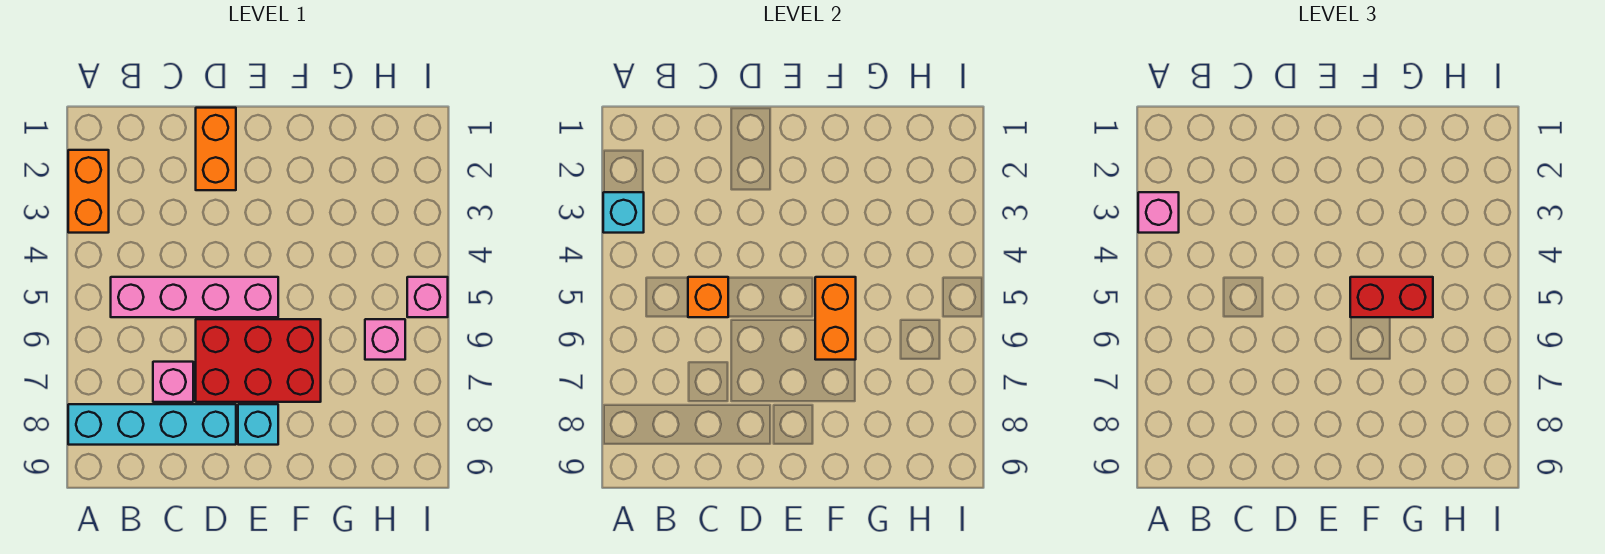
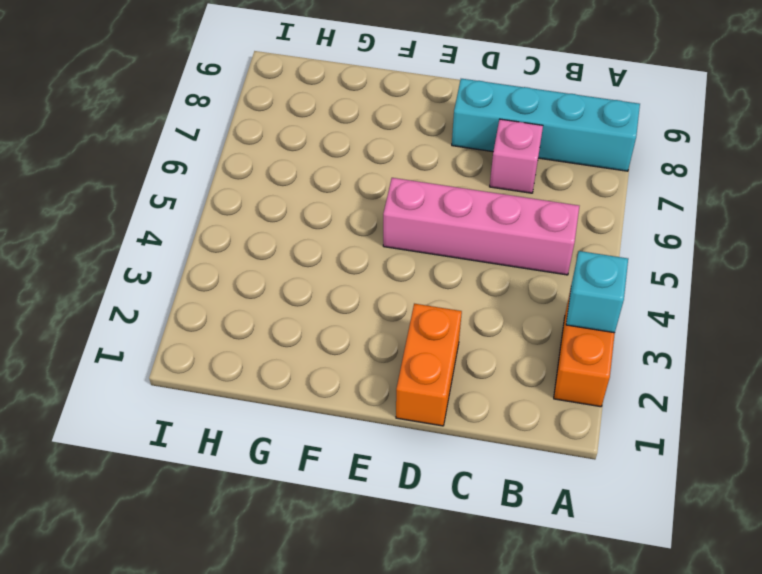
none -> red 2x3 brick [196,319,321,402]
none -> cyan 1x1 brick [238,404,278,445]
none -> pink 1x1 brick [365,319,405,360]

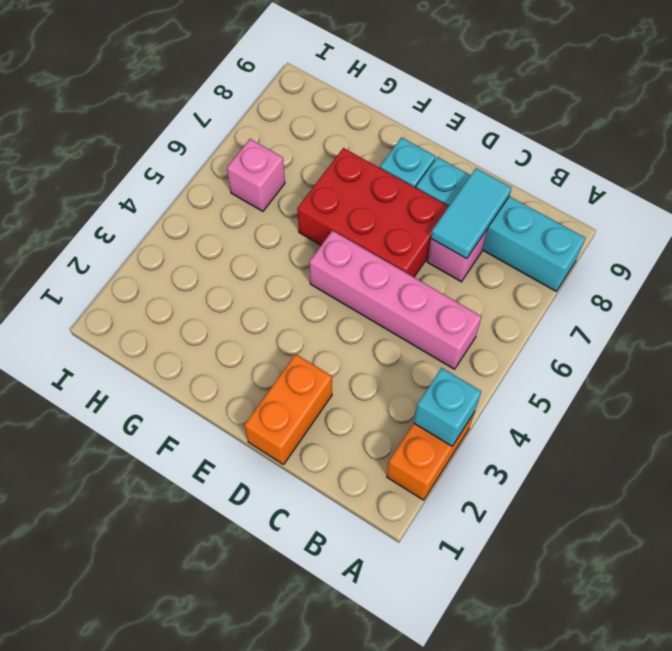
cyan 1x2 tile [431,168,512,259] -> none
none -> pink 1x1 brick [407,277,448,317]
none -> orange 1x1 brick [688,277,728,317]
none -> orange 1x2 brick [815,277,856,360]

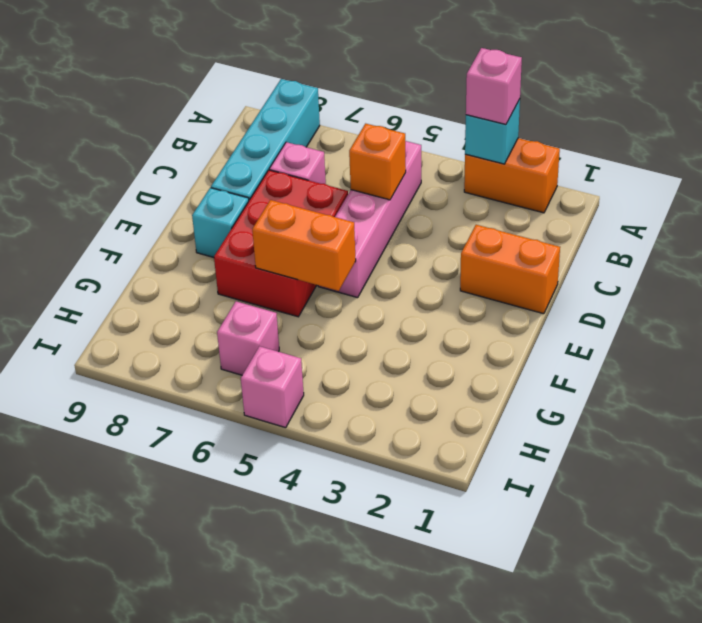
none -> red 1x2 brick [1350,277,1433,317]

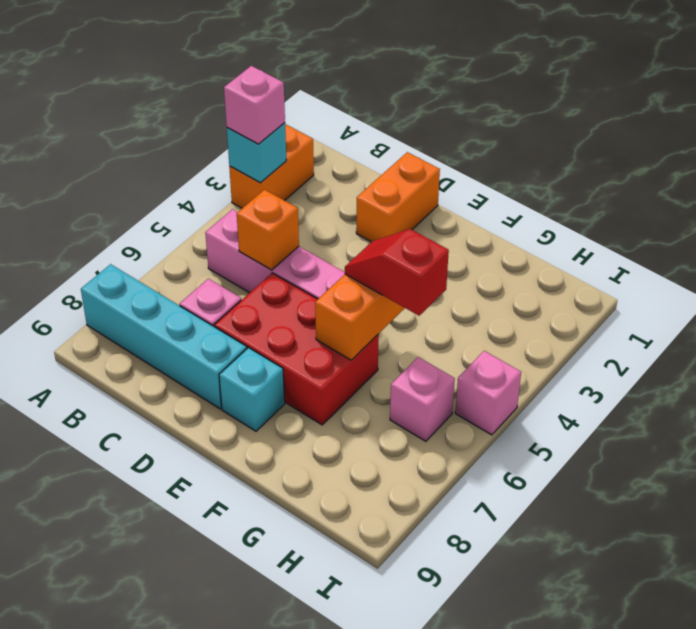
red 1x2 slope [345,229,449,316] -> red 1x2 brick [1350,277,1433,317]

